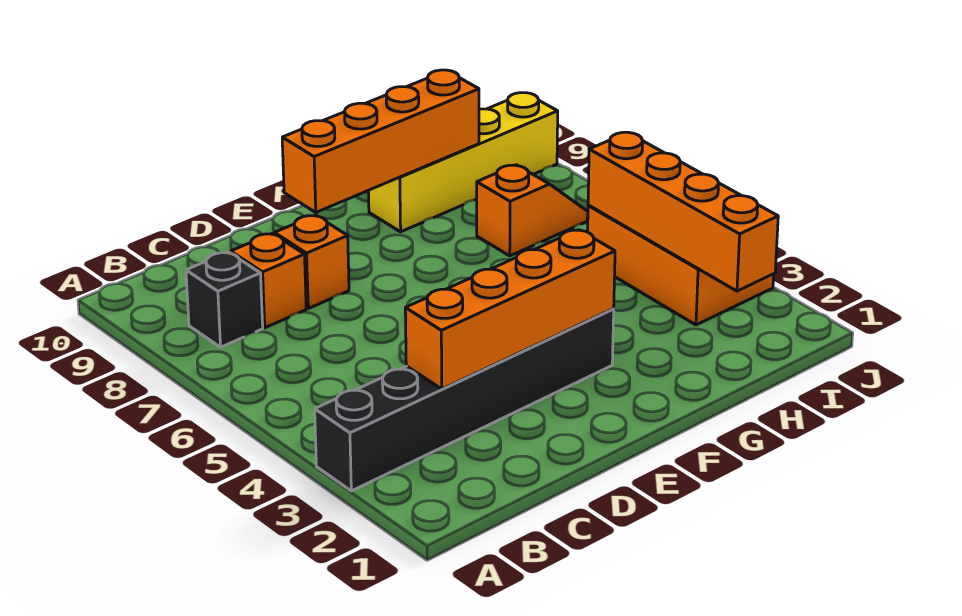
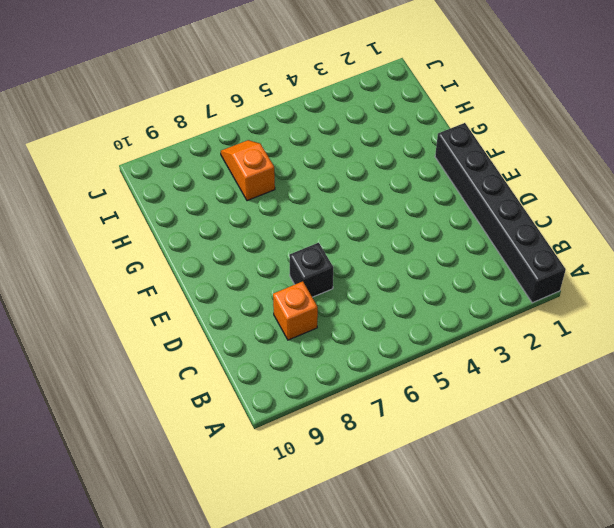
black 1x6 brick [435,123,566,303] -> black 1x6 brick moved to [315,309,614,491]
black 1x1 brick [289,243,333,297] -> black 1x1 brick moved to [186,252,263,347]
none -> orange 1x1 brick [274,215,349,308]
none -> yellow 1x4 brick [369,93,558,232]

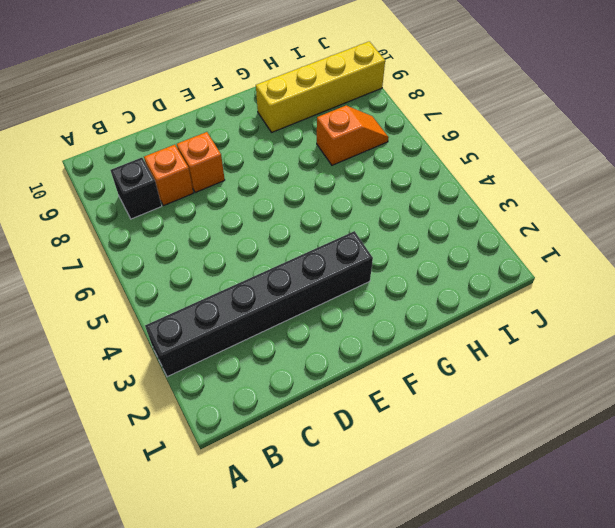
none -> orange 2x3 brick [588,205,774,325]
none -> orange 1x4 brick [405,230,615,389]

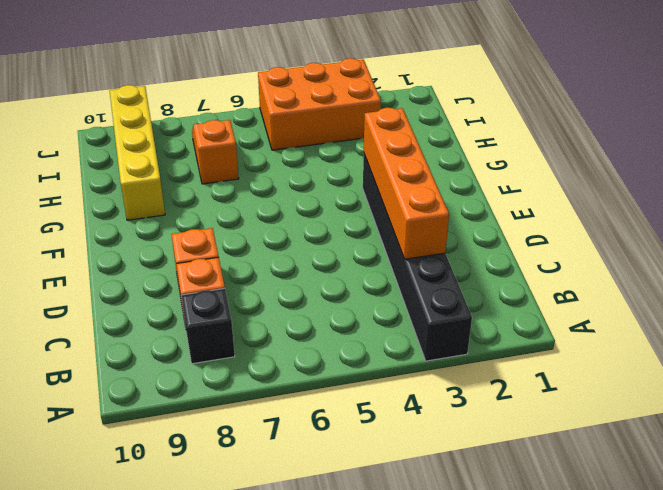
none -> orange 1x4 brick [282,70,479,212]
none -> orange 1x4 brick [588,132,778,291]

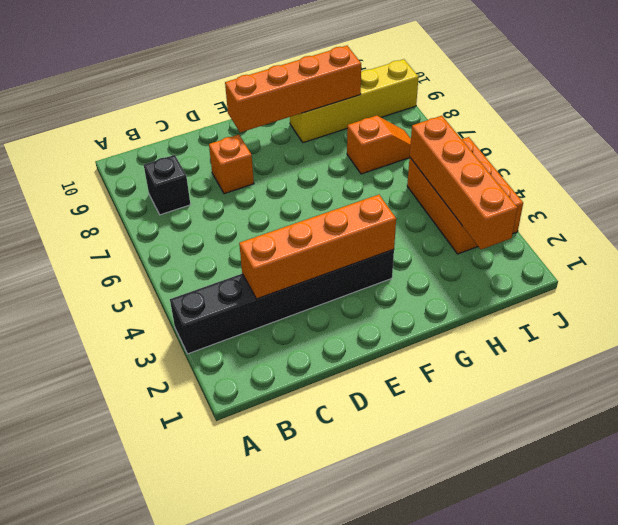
none -> orange 1x1 brick [231,234,306,328]

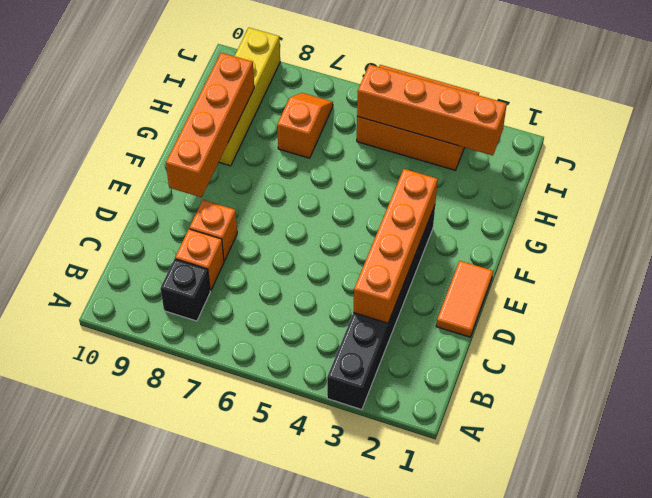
orange 1x2 tile [436,261,493,337] -> none

